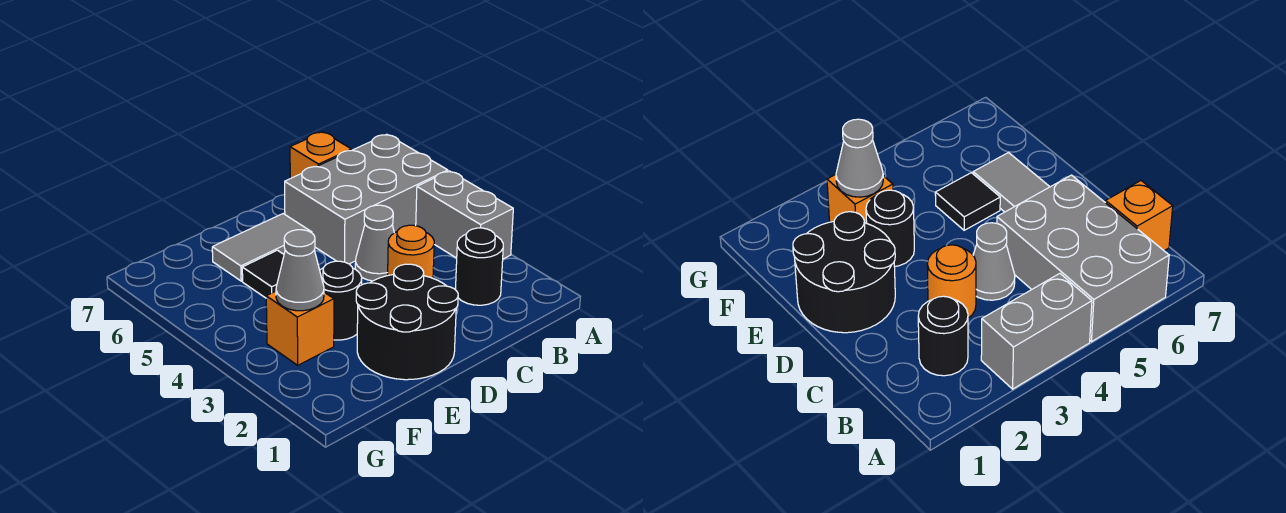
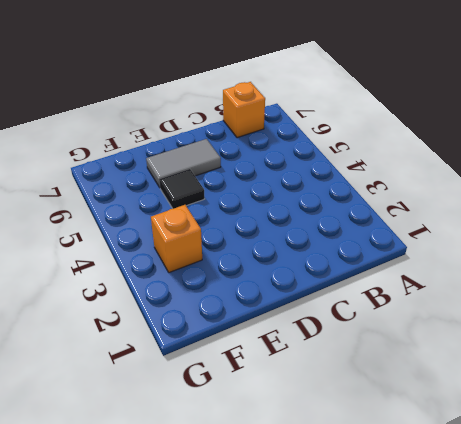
none -> grey 1x2 brick [416,171,513,259]
none -> grey 2x3 brick [284,134,448,264]
none -> black 1x1 round brick [455,228,503,305]

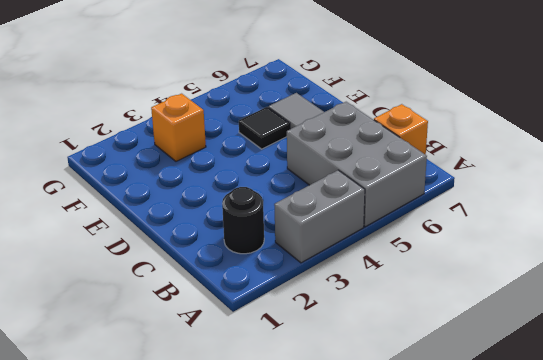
none -> orange 1x1 round brick [388,225,434,278]
none -> grey 1x1 cone [355,205,394,281]
none -> black 2x2 round brick [356,264,458,380]

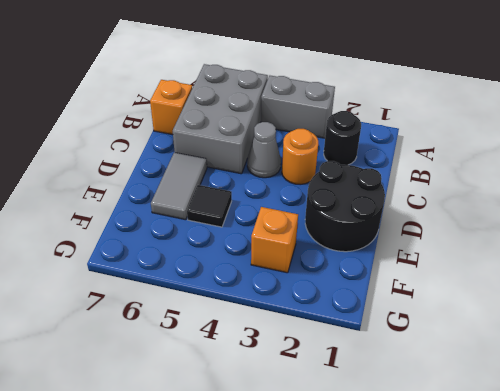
none -> black 1x1 round brick [320,261,362,340]
none -> grey 1x1 cone [276,230,324,311]

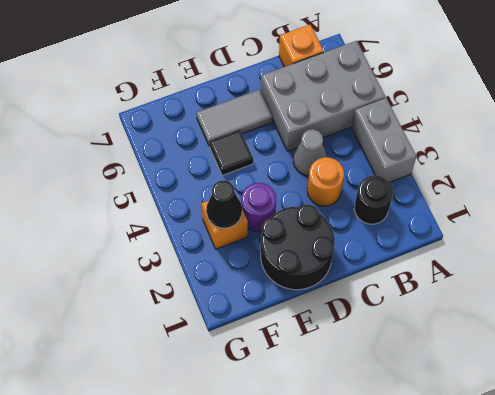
purple 1x1 round brick [241,183,276,232] -> black 1x1 round brick [320,261,362,340]
black 1x1 cone [206,180,242,228] -> grey 1x1 cone [276,230,324,311]

